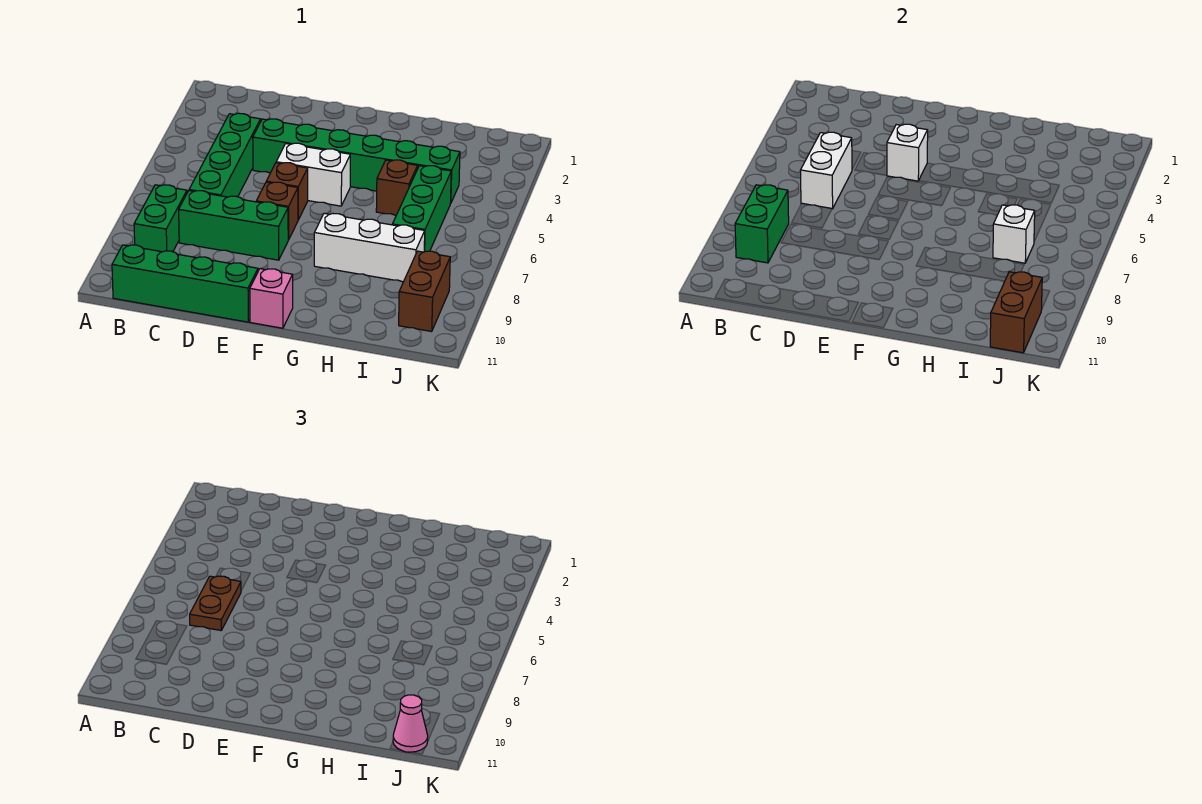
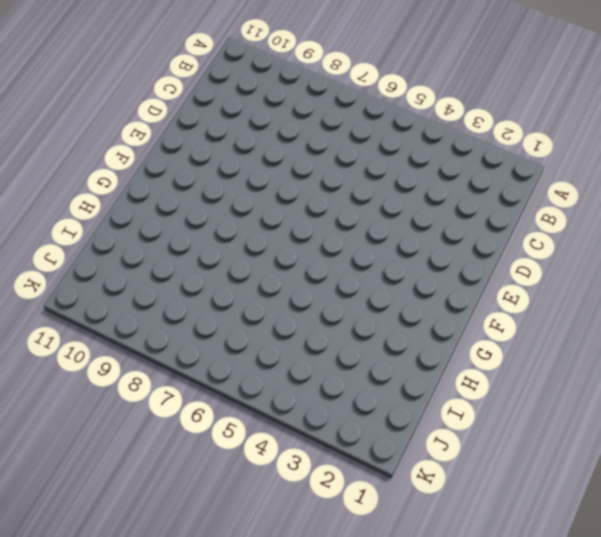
none -> green 1x2 brick [134,185,187,252]
none -> green 1x4 brick [112,245,258,322]
none -> green 1x4 brick [189,113,261,197]

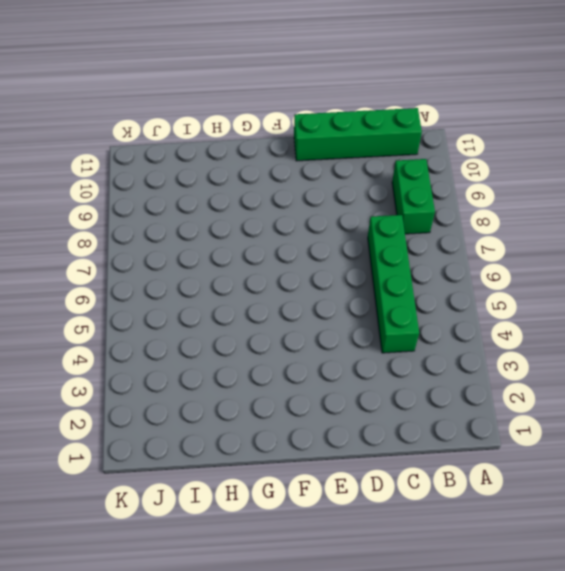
none -> green 1x3 brick [179,191,288,260]
none -> green 1x6 brick [253,119,460,204]
none -> white 1x2 brick [276,143,350,206]

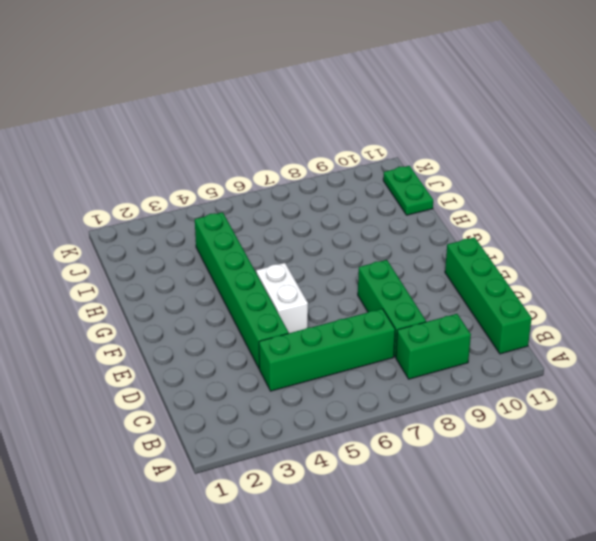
green 1x2 plate [383,166,433,215] -> none
none -> brown 1x1 brick [266,163,308,220]
none -> brown 1x1 brick [256,182,298,240]
none -> pink 1x1 brick [250,269,293,328]

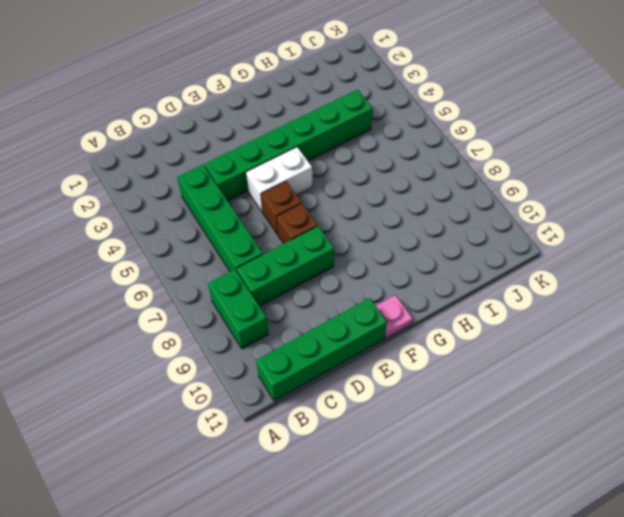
pink 1x1 plate [376,295,413,338] -> pink 1x1 brick [250,269,293,328]
none -> white 1x3 brick [314,213,425,282]
none -> brown 1x1 brick [376,160,418,215]
none -> green 1x3 brick [392,166,451,252]

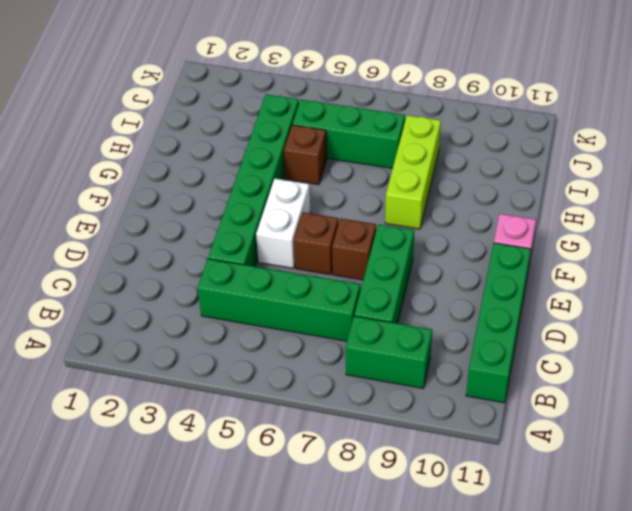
lime 1x3 brick [385,115,441,229] -> white 1x3 brick [314,213,425,282]
none -> brown 1x2 brick [399,251,450,331]
none -> green 1x2 brick [735,185,789,263]
none -> white 1x2 brick [800,132,852,209]

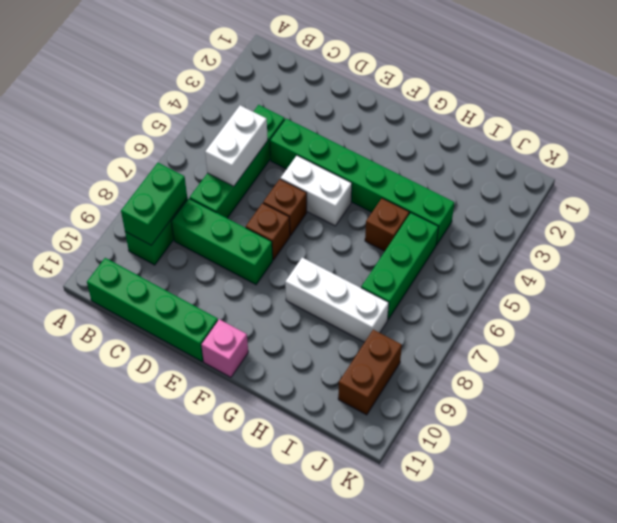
none -> white 1x1 brick [887,124,928,181]
none -> white 1x1 brick [993,205,1035,263]
none -> brown 1x2 brick [990,272,1042,353]

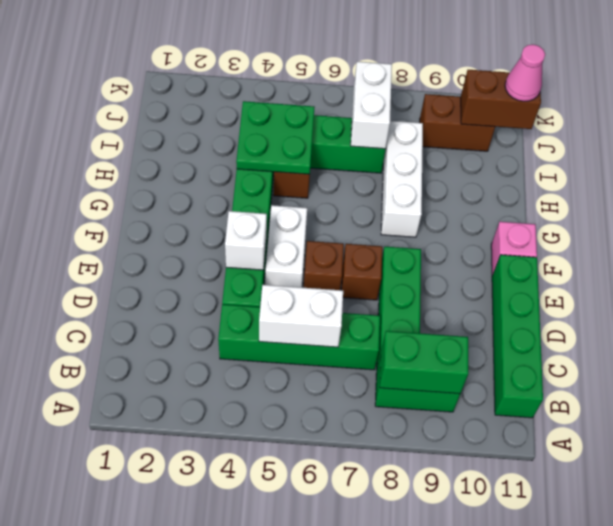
green 2x2 plate [236,101,315,174] -> none
white 1x2 brick [351,62,392,149] -> white 1x1 brick [993,205,1035,263]
none -> brown 1x2 plate [190,576,241,630]

